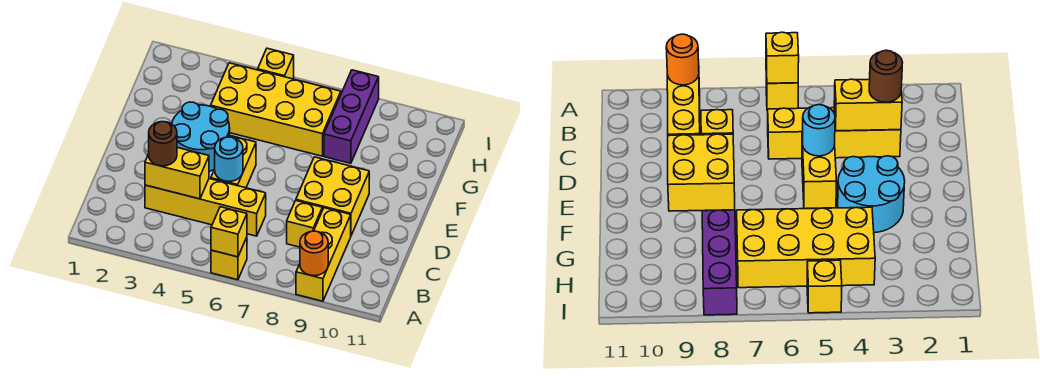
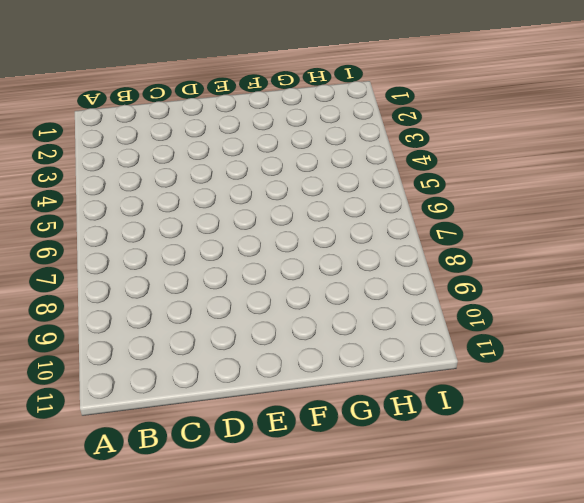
none -> yellow 1x1 brick [211,237,247,280]
none -> yellow 1x3 brick [296,208,351,301]
none -> yellow 1x4 brick [145,179,266,236]

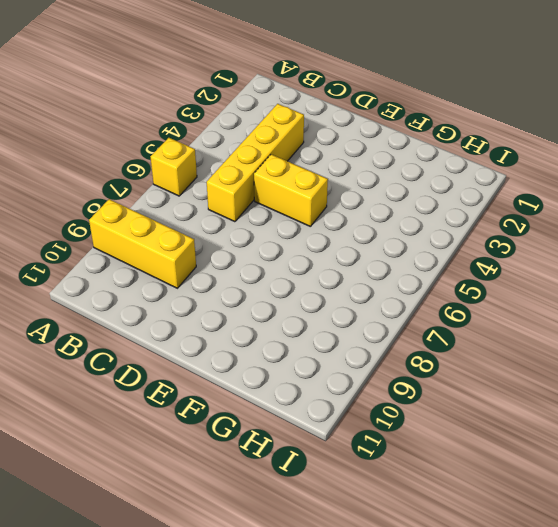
none -> yellow 1x1 brick [287,201,322,247]
none -> yellow 2x2 brick [296,157,369,235]
none -> cyan 2x2 round brick [172,102,230,171]

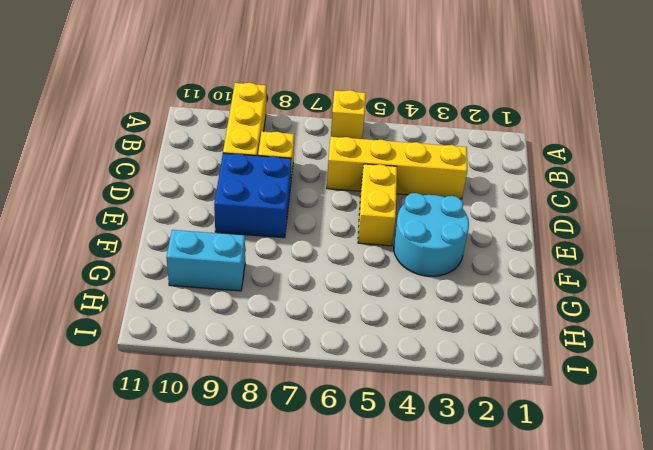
blue 2x2 brick [214,153,291,238] -> yellow 2x2 brick [296,157,369,235]
cyan 1x2 brick [166,230,245,291] -> none
none -> yellow 2x4 brick [211,63,341,156]
none -> purple 1x3 brick [324,70,379,163]
none -> yellow 1x1 brick [258,48,294,79]

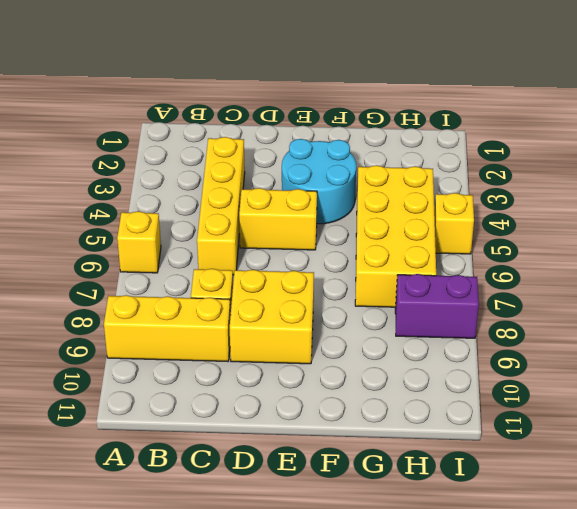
purple 1x2 brick [395,274,479,338] -> purple 1x3 brick [324,70,379,163]
none -> yellow 1x1 brick [211,207,247,257]
none -> orange 1x1 round brick [300,231,328,276]
none -> yellow 1x2 brick [145,148,209,199]

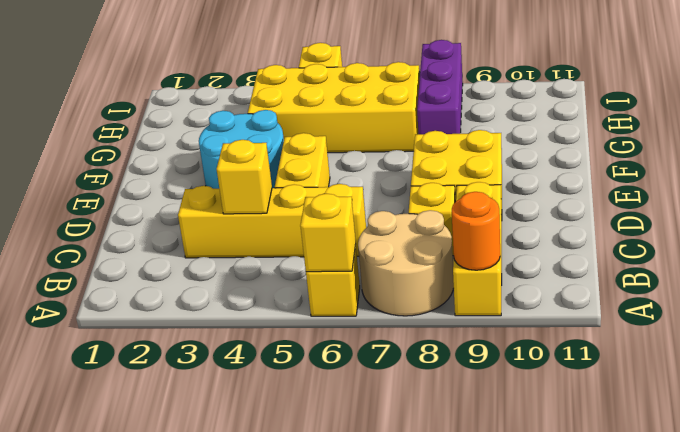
tan 2x2 round brick [358,210,454,316] -> none
yellow 1x1 brick [217,140,272,214] -> yellow 1x2 brick [145,148,209,199]
none -> cyan 1x1 round brick [214,137,243,182]
none -> brown 1x1 round brick [149,122,177,166]

